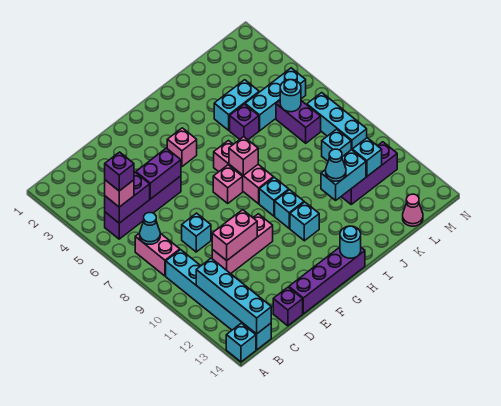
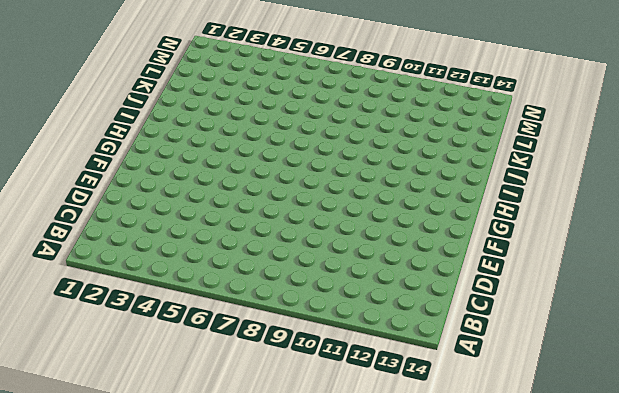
none -> cyan 1x1 brick [226,323,256,362]
none -> purple 1x4 brick [105,176,181,239]
none -> pink 1x2 brick [135,233,180,276]
none -> cyan 1x6 brick [166,250,271,350]

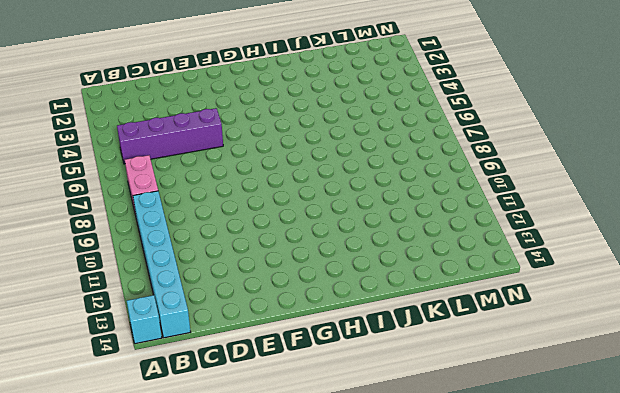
none -> cyan 1x1 brick [182,213,211,252]
none -> pink 1x3 brick [212,214,273,274]
none -> purple 1x1 brick [273,287,303,326]
none -> purple 1x4 brick [289,247,365,314]

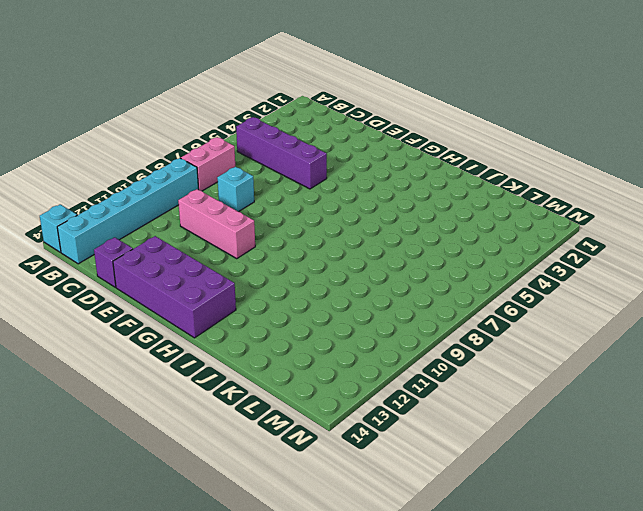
purple 2x4 brick [113,236,236,338] -> purple 1x4 brick [289,247,365,314]
none -> pink 1x1 brick [167,128,197,166]
none -> pink 1x1 brick [213,165,243,203]
none -> pink 1x3 brick [214,141,274,204]
none -> cyan 1x1 brick [259,177,289,216]

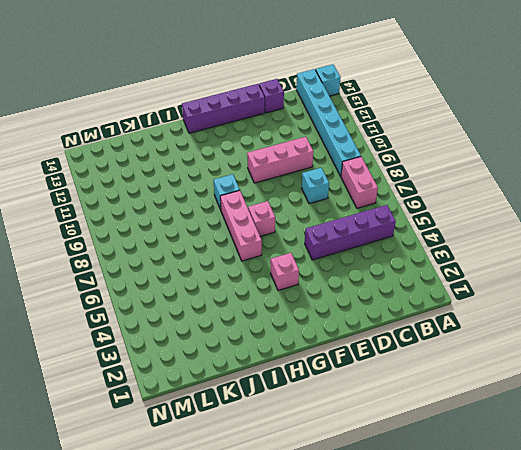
none -> cyan 1x1 brick [275,190,304,228]
none -> cyan 1x1 brick [290,202,319,241]
none -> cyan 1x2 brick [214,80,259,130]
none -> purple 1x1 brick [230,104,259,140]

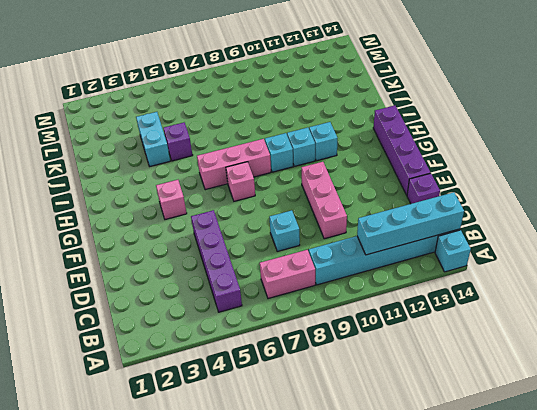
none -> cyan 1x3 brick [245,68,306,131]
none -> purple 1x3 brick [341,142,397,204]
none -> purple 1x2 brick [276,101,321,143]
none -> cyan 1x1 brick [322,129,351,161]

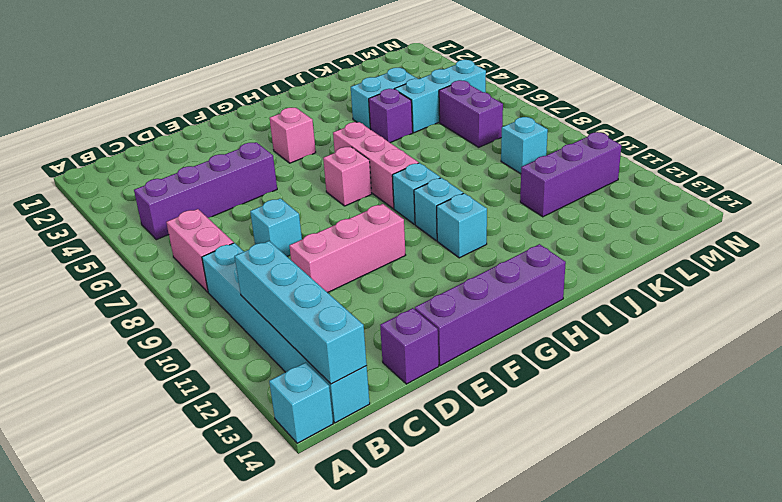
none -> pink 1x1 cone [403,194,423,226]
none -> cyan 1x3 brick [307,93,367,150]
none -> purple 1x2 brick [105,172,150,223]
none -> cyan 1x1 cone [140,213,160,244]

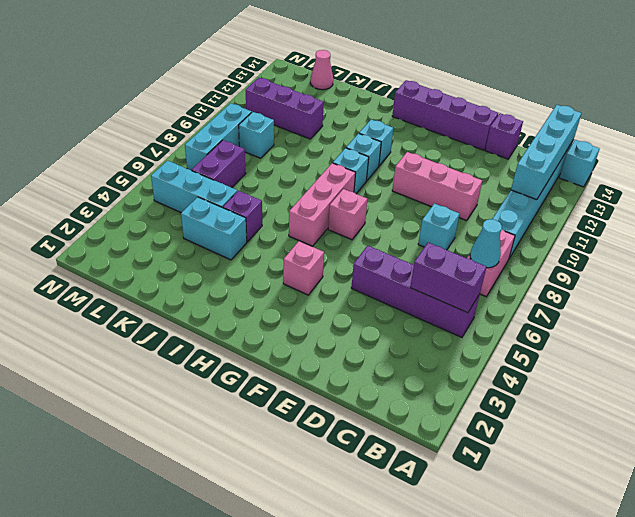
none -> purple 1x2 brick [136,148,181,199]
none -> pink 1x2 brick [212,210,257,261]
none -> pink 1x1 brick [229,137,258,175]
none -> cyan 1x1 round brick [340,226,361,258]

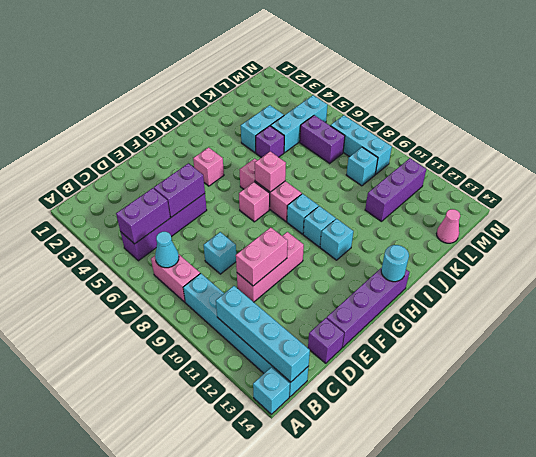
none -> cyan 1x2 brick [321,150,366,200]
none -> cyan 1x1 round brick [280,80,301,112]
none -> cyan 1x1 brick [352,138,382,176]
none -> pink 1x1 brick [105,180,134,207]

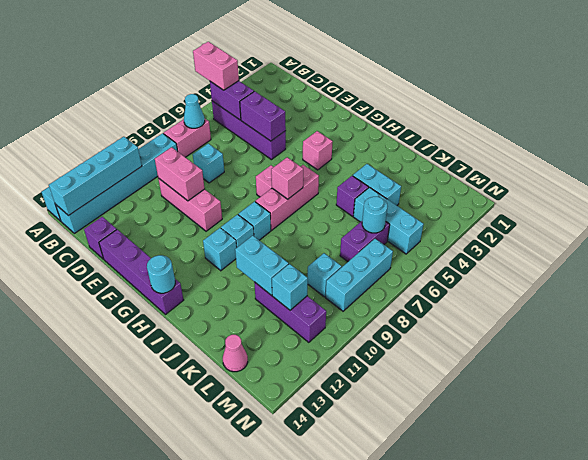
pink 1x2 brick [193,42,239,90] -> pink 1x1 brick [105,180,134,207]
none -> cyan 1x1 cone [326,149,346,181]
none -> purple 1x1 brick [105,152,134,191]

